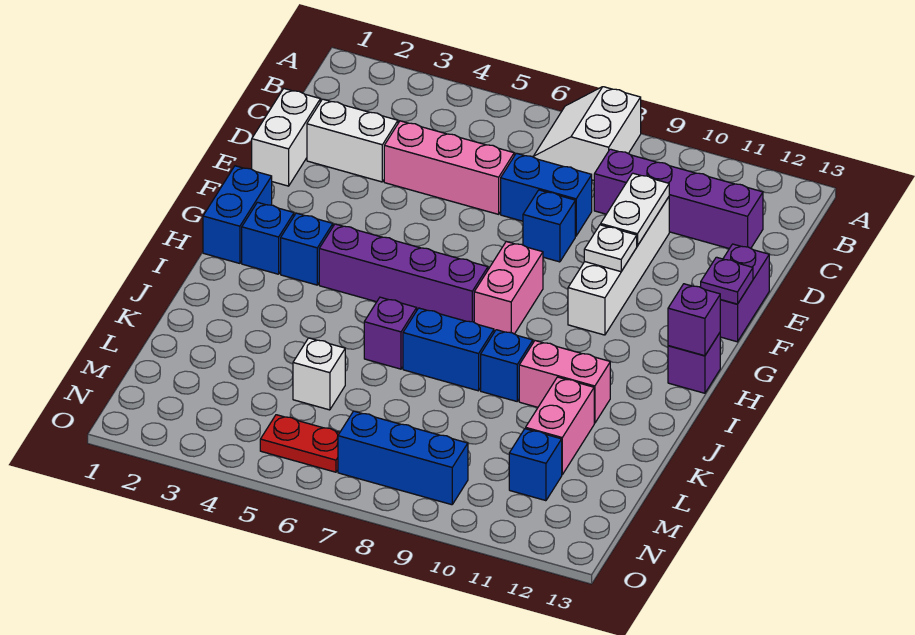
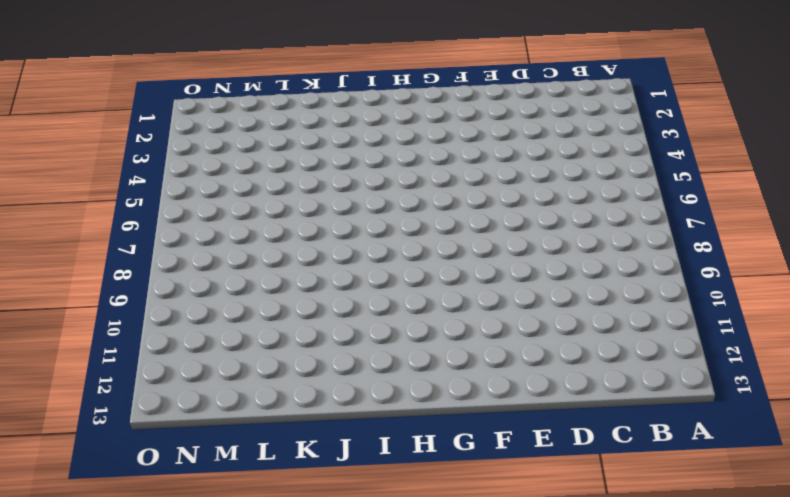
none -> white 2x2 slope [533,87,641,180]
none -> purple 1x4 brick [594,149,763,249]
none -> white 1x2 brick [252,89,320,186]

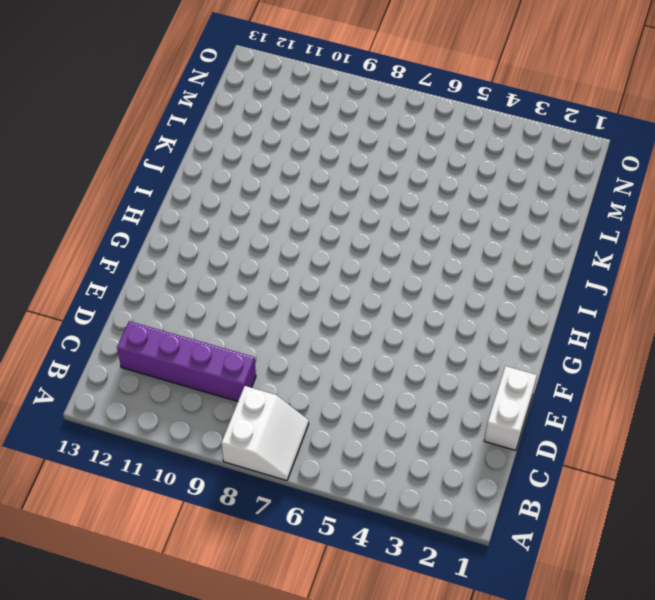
none -> white 1x2 brick [307,99,398,182]
none -> pink 1x3 brick [384,121,514,214]
none -> blue 1x2 brick [501,153,592,236]

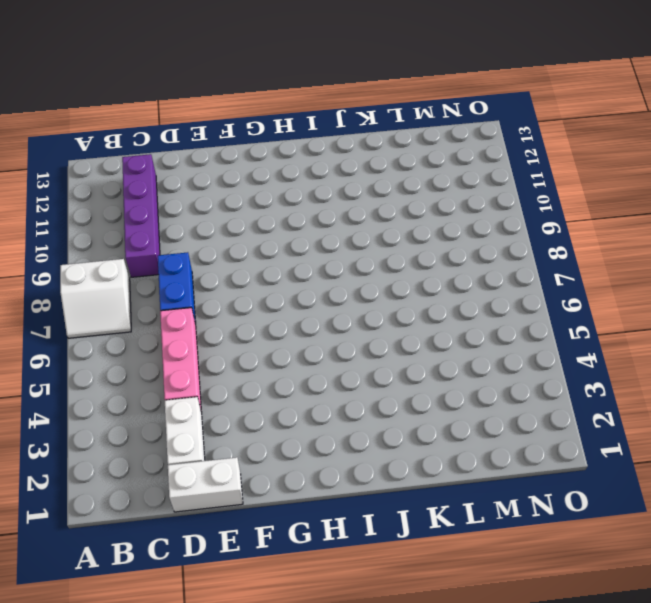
none -> white 1x4 brick [568,197,669,335]
none -> blue 1x1 brick [523,190,575,262]
none -> purple 1x2 brick [720,244,769,342]

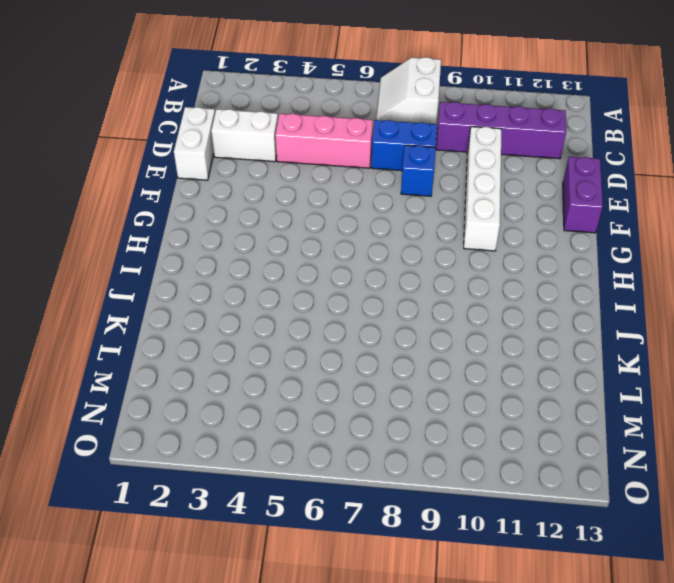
none -> blue 1x2 brick [203,166,272,263]
none -> pink 1x2 brick [474,242,543,334]
none -> blue 1x1 brick [242,202,294,274]

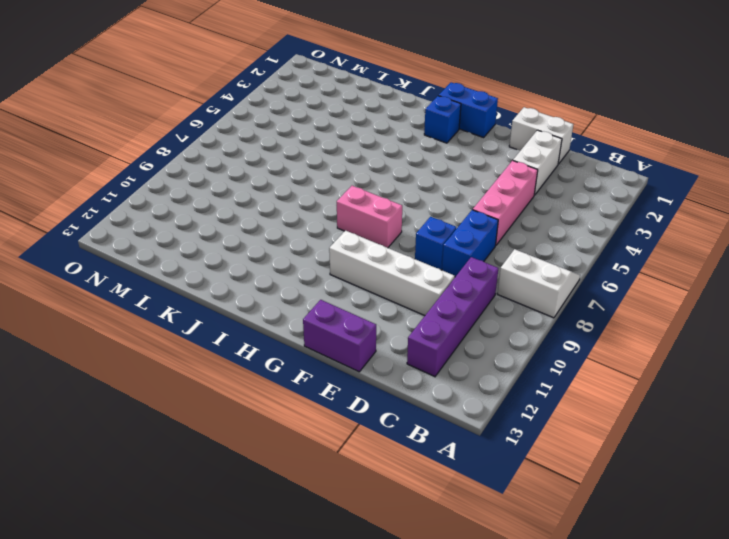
none -> blue 1x1 brick [281,213,333,285]
none -> purple 1x4 brick [319,224,488,322]
none -> purple 1x1 brick [668,333,720,393]

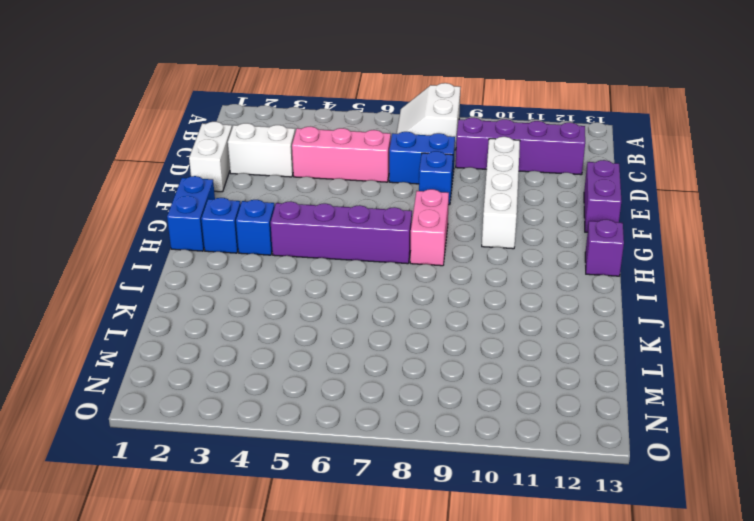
none -> purple 1x1 brick [364,297,417,369]
none -> blue 1x2 brick [403,308,494,391]
none -> blue 1x1 brick [481,330,533,401]

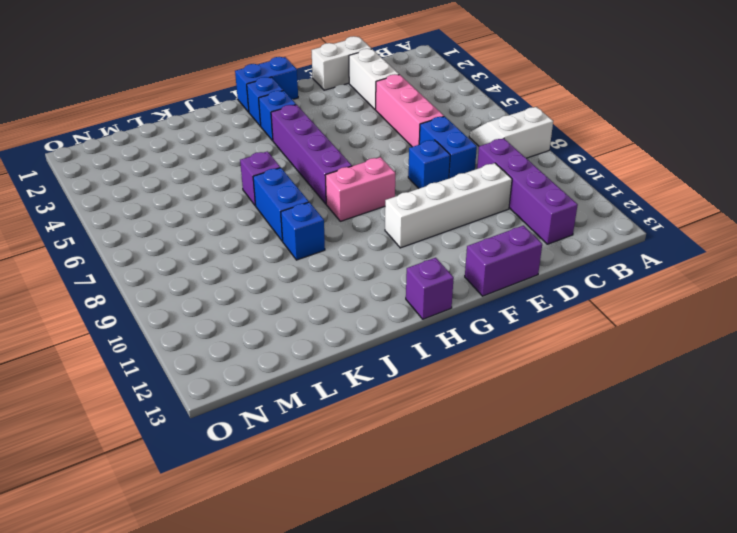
none -> pink 1x2 brick [519,341,610,423]
none -> pink 1x2 brick [526,377,594,475]
none -> white 1x1 brick [293,338,345,410]

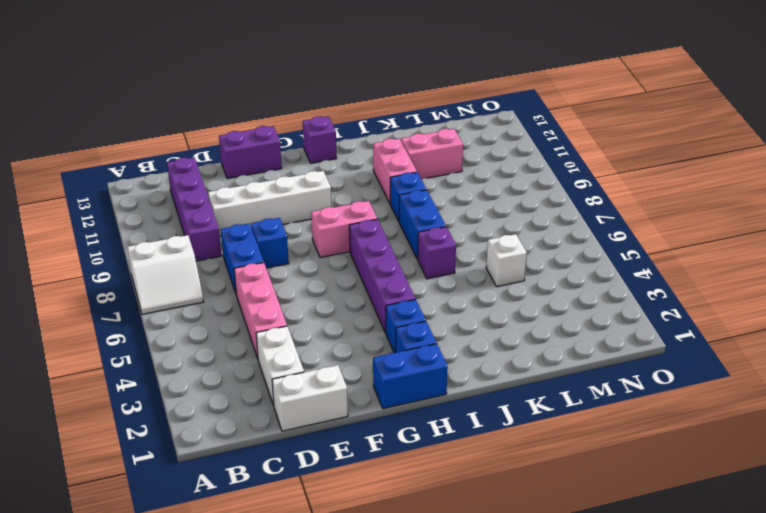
none -> blue 1x1 brick [509,429,562,501]
none -> red 1x2 plate [260,415,340,472]
none -> blue 1x3 brick [338,411,468,505]

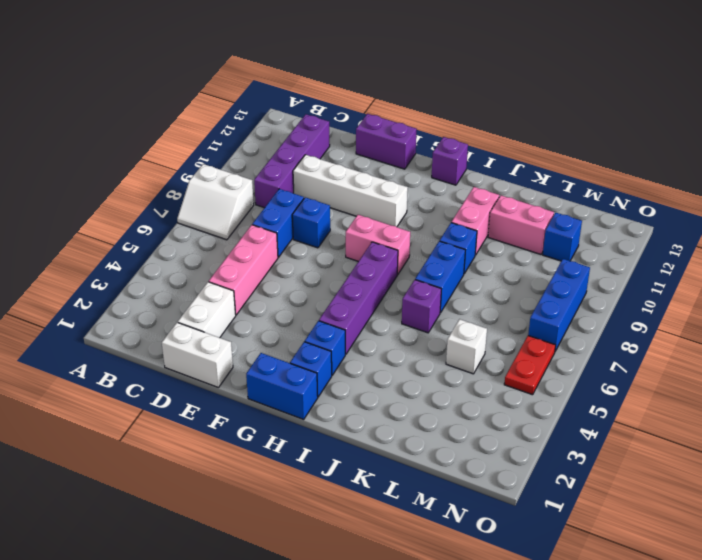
none -> white 1x2 plate [601,173,669,246]
none -> white 1x1 plate [584,225,637,272]
none -> purple 1x1 plate [701,257,753,304]

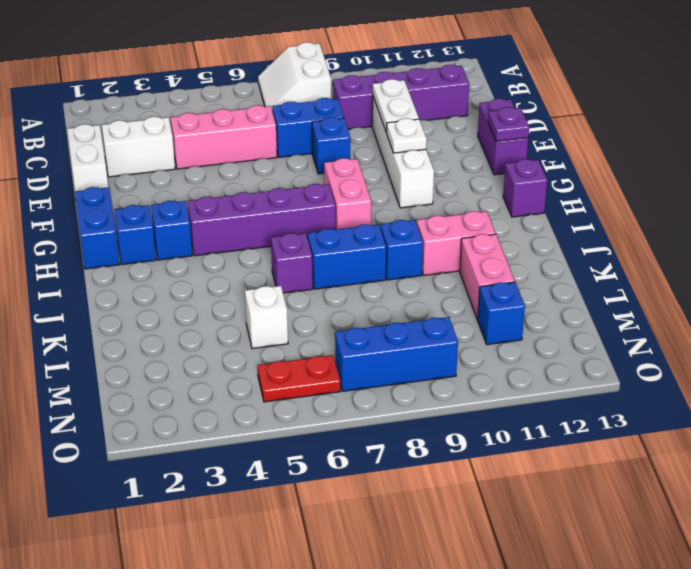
none -> purple 1x1 brick [668,284,720,356]

